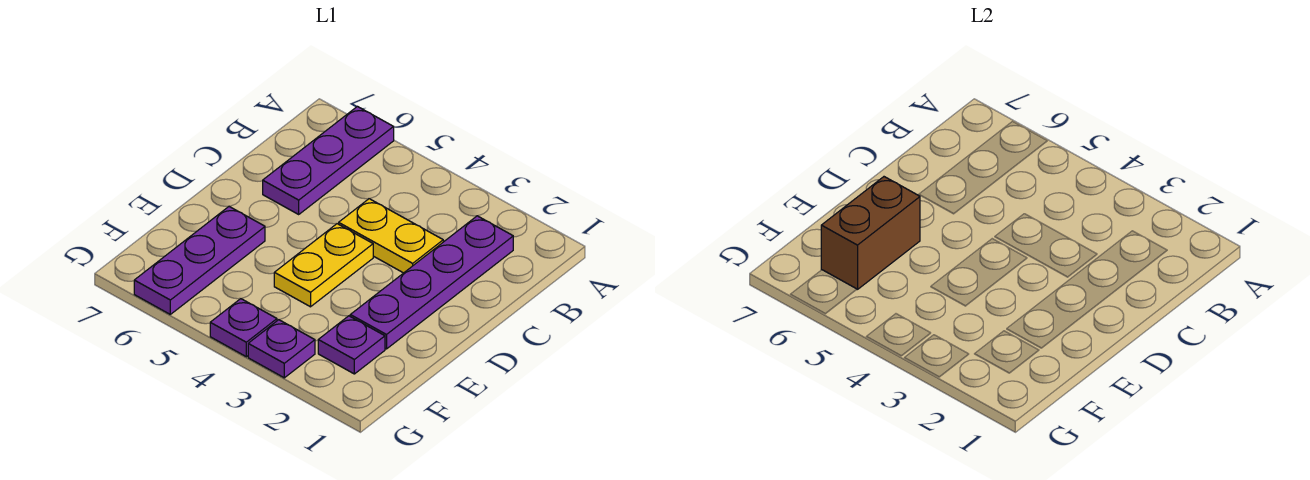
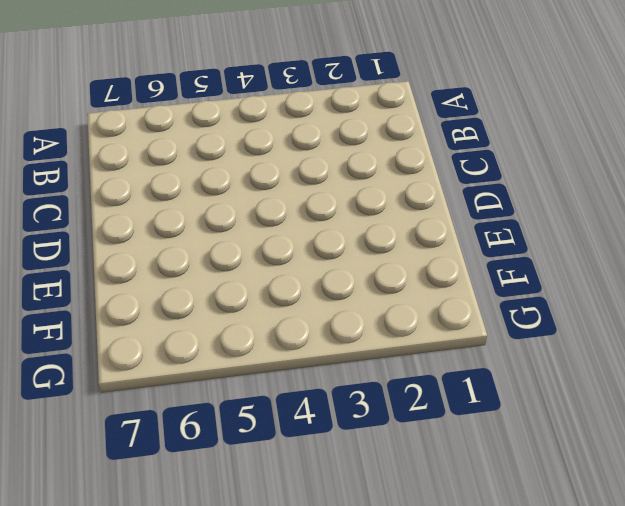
none -> purple 1x3 plate [263,107,394,214]
none -> purple 1x4 plate [350,216,513,349]

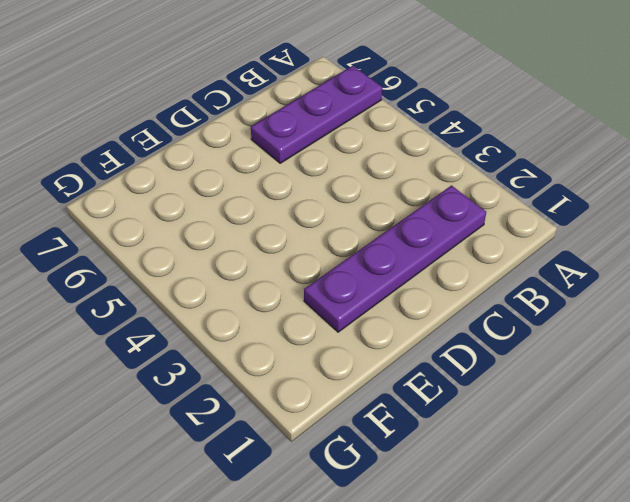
none -> yellow 1x2 plate [339,199,443,273]
none -> yellow 1x2 plate [274,224,373,307]

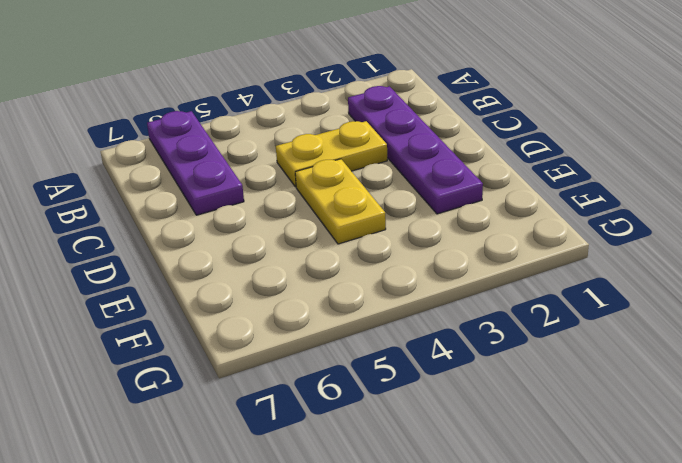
none -> purple 1x3 plate [134,207,265,314]
none -> purple 1x1 plate [318,316,385,374]

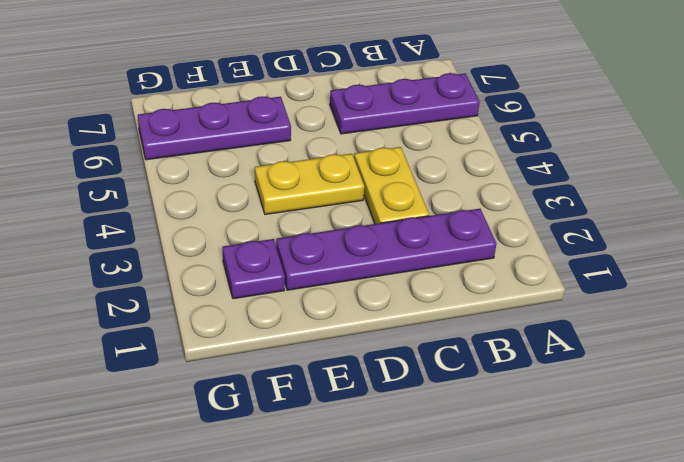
none -> purple 1x1 plate [248,320,315,378]
none -> purple 1x1 plate [210,299,277,357]

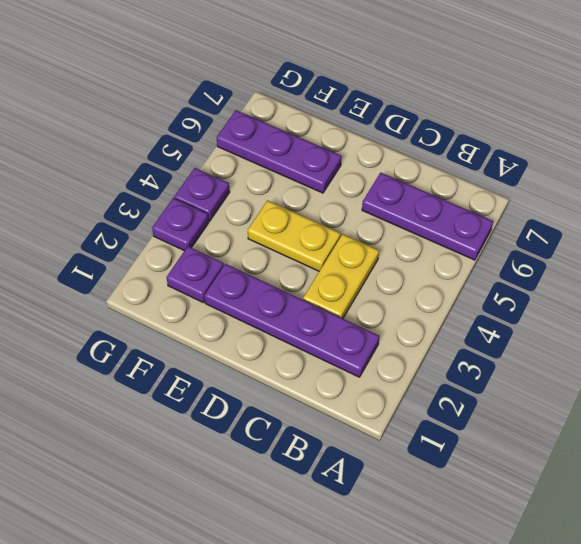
none -> brown 1x2 brick [821,177,920,290]

